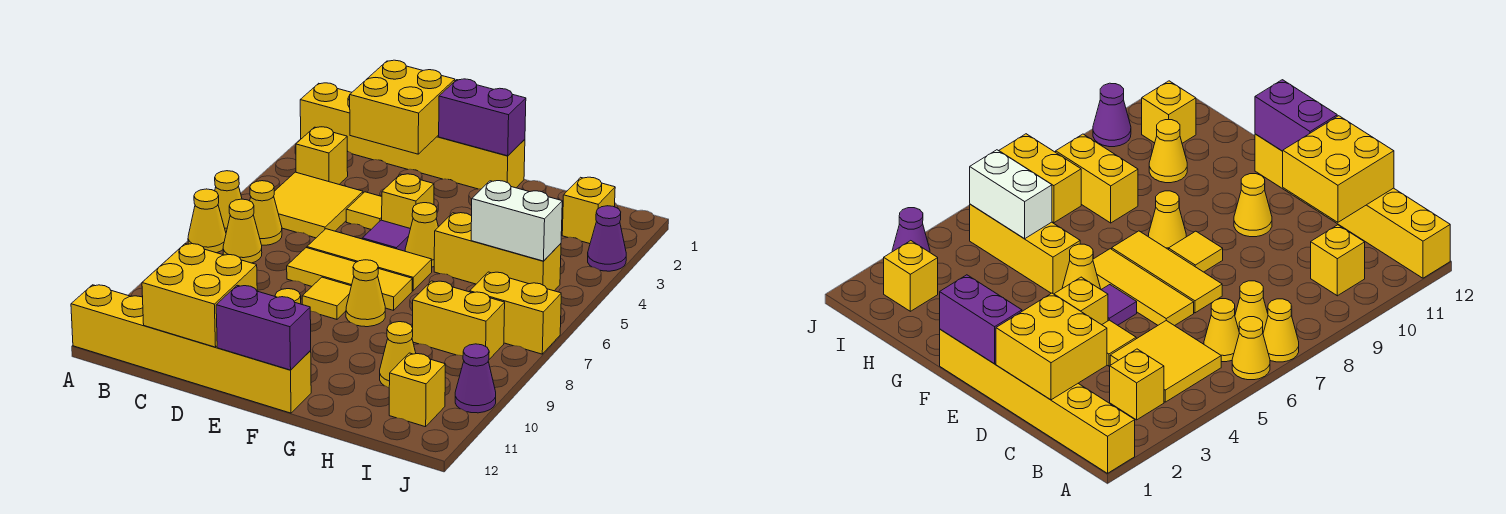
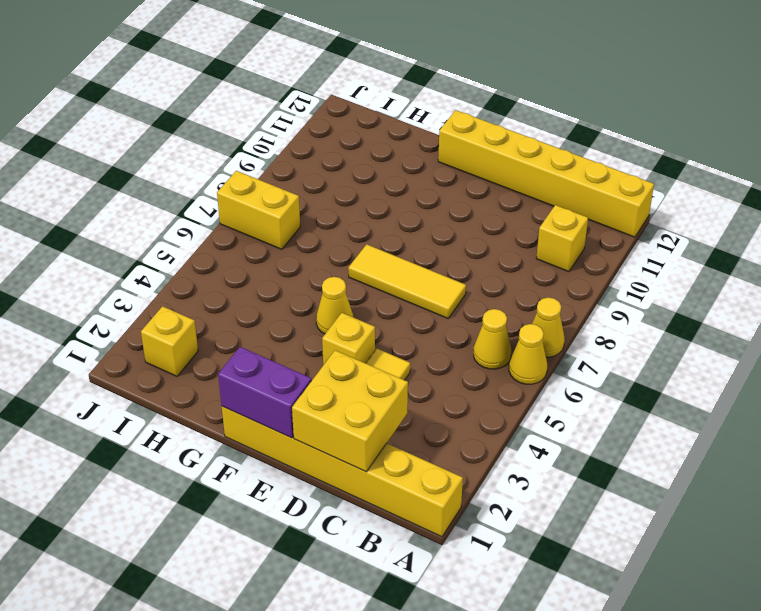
none -> yellow 1x1 brick [296,127,348,184]
none -> yellow 2x2 tile [274,172,363,238]
none -> yellow 1x1 cone [223,199,262,263]
none -> yellow 1x3 tile [307,229,432,291]

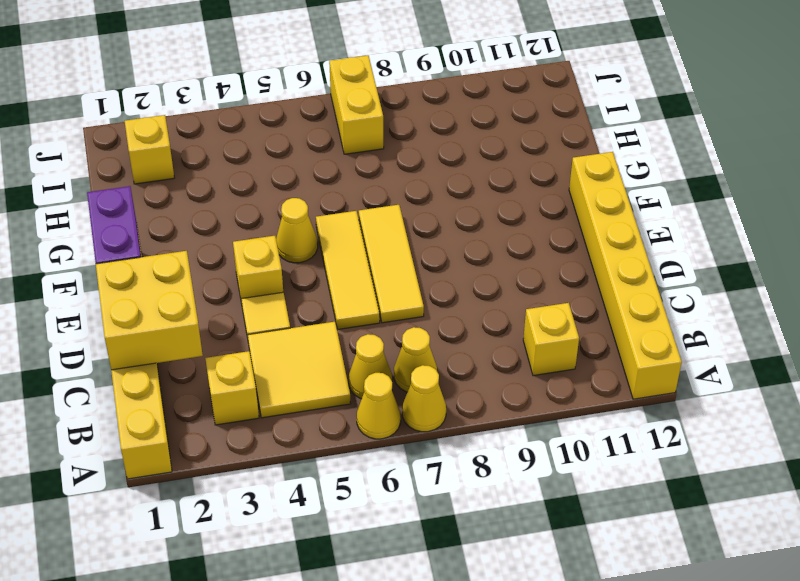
none -> purple 1x1 tile [362,220,410,251]
none -> yellow 1x1 tile [302,277,351,319]
none -> yellow 1x1 cone [1234,174,1272,237]
none -> yellow 1x1 cone [346,260,385,327]

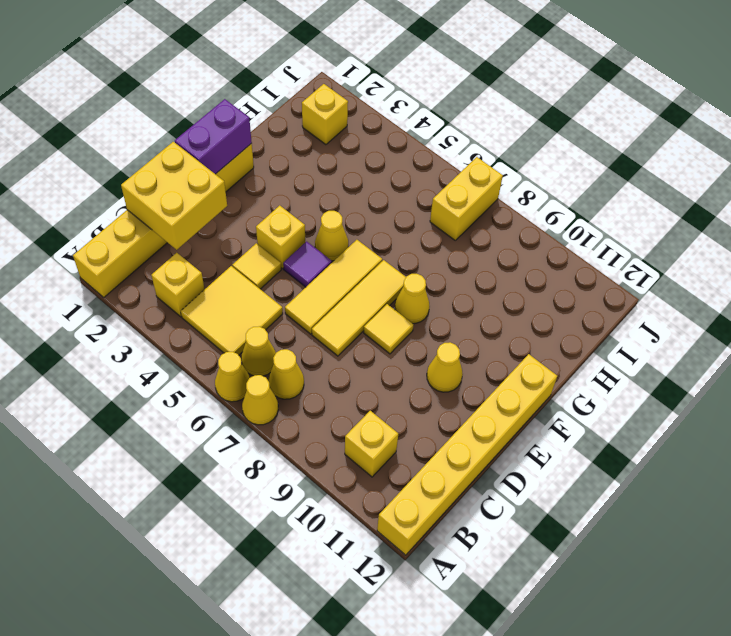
none -> yellow 1x3 brick [434,213,561,291]
none -> yellow 1x2 brick [412,281,505,359]
none -> yellow 1x1 cone [380,322,416,388]
none -> yellow 1x1 brick [389,353,445,427]

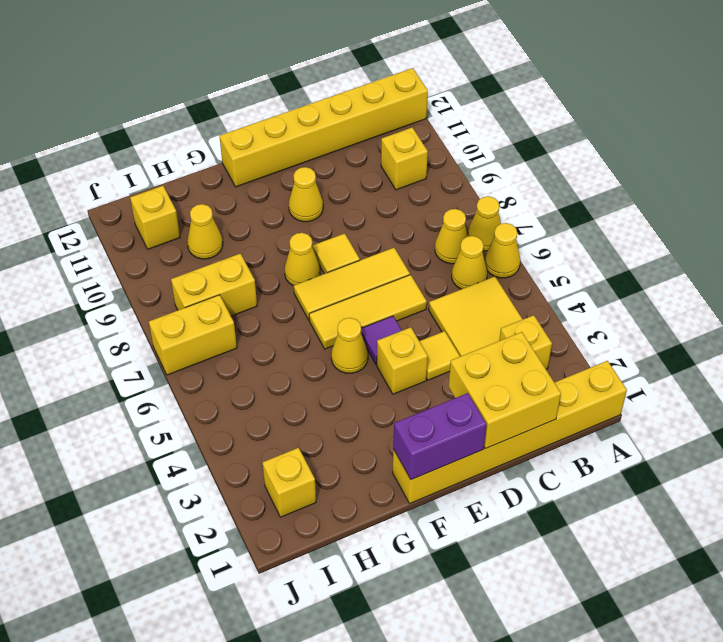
none -> yellow 1x3 brick [434,213,561,291]
none -> purple 1x1 cone [588,206,626,271]
none -> purple 1x1 cone [455,344,496,413]
none -> yellow 2x2 brick [142,244,257,347]

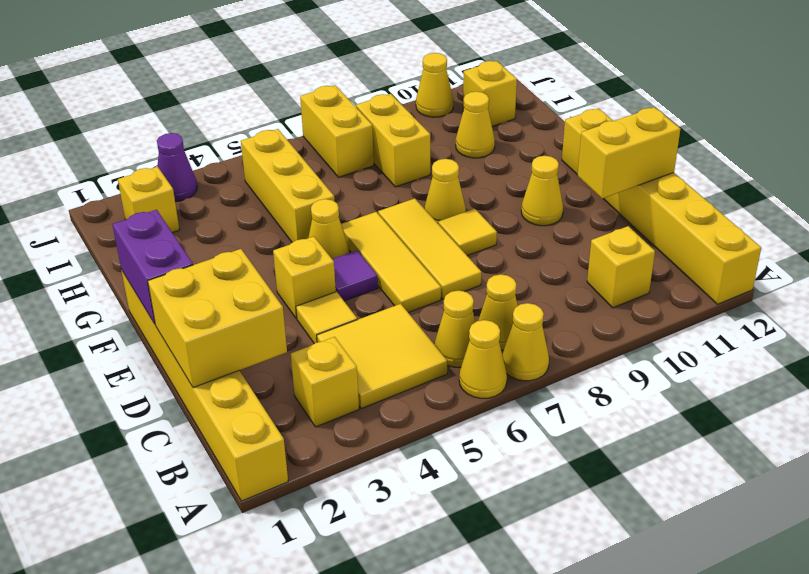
yellow 1x2 brick [578,107,680,199] -> yellow 2x2 brick [142,244,257,347]
yellow 1x1 cone [416,53,453,117] -> purple 1x1 cone [455,344,496,413]
none -> purple 1x2 brick [216,285,311,370]
none -> white 1x2 brick [471,181,562,261]

